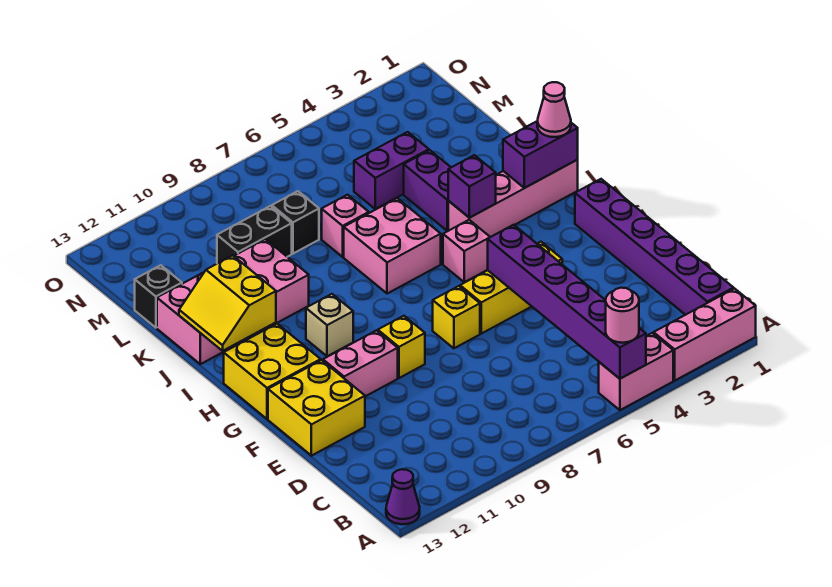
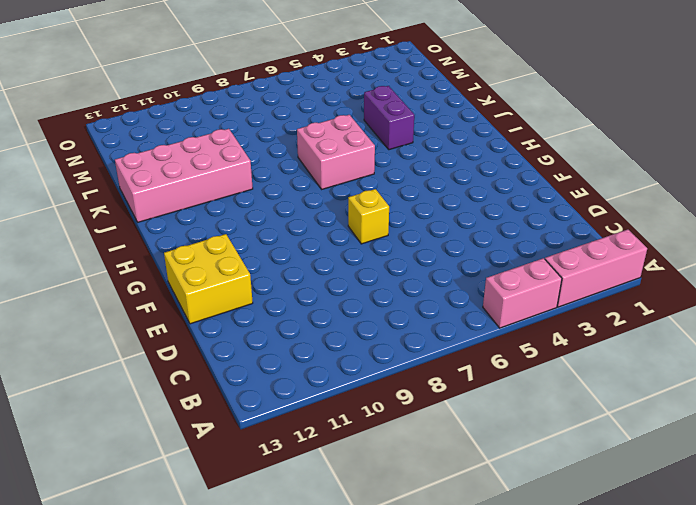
none -> purple 1x1 cone [386,469,420,524]
none -> purple 1x6 brick [575,179,733,315]
none -> yellow 1x3 brick [460,242,562,334]

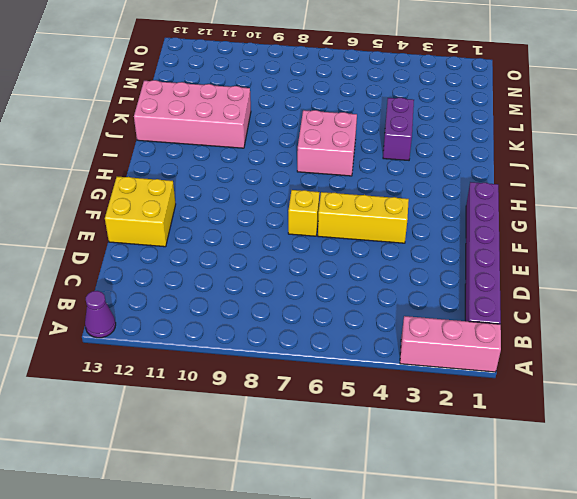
none -> pink 1x2 brick [599,333,673,410]
none -> yellow 1x1 brick [378,316,425,378]
none -> pink 1x2 brick [323,331,398,396]

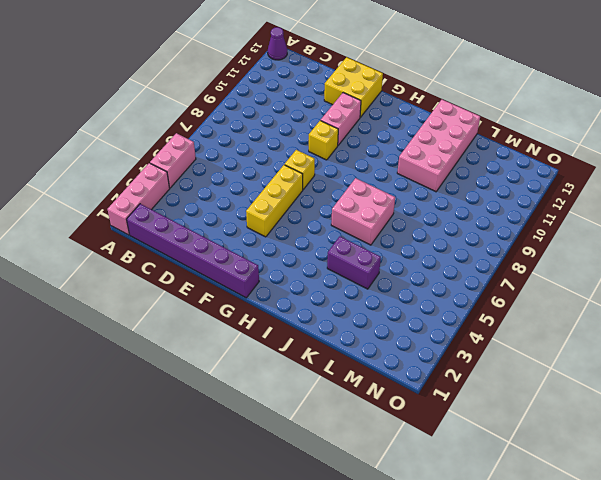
none -> yellow 2x2 brick [224,324,321,419]
none -> pink 1x1 brick [443,220,490,282]
none -> tan 1x1 brick [306,294,353,356]

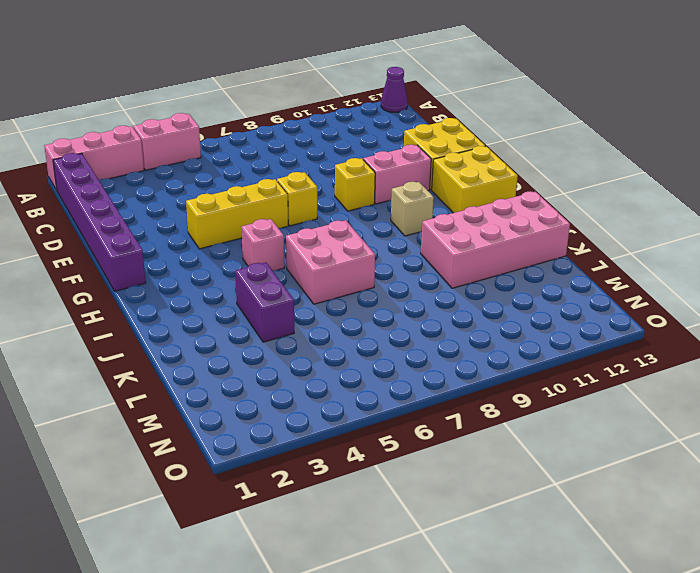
none -> pink 1x4 brick [448,160,578,237]
none -> pink 1x1 brick [322,195,369,257]
none -> purple 1x2 brick [354,132,429,209]

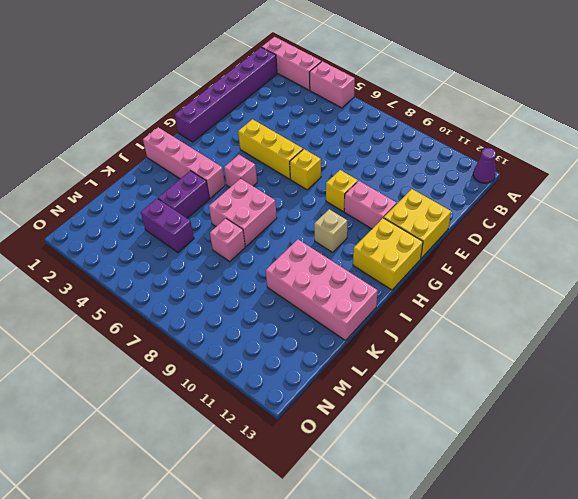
none -> black 1x1 brick [272,191,319,254]
none -> black 1x2 brick [217,206,292,263]
none -> black 1x1 brick [135,265,182,328]

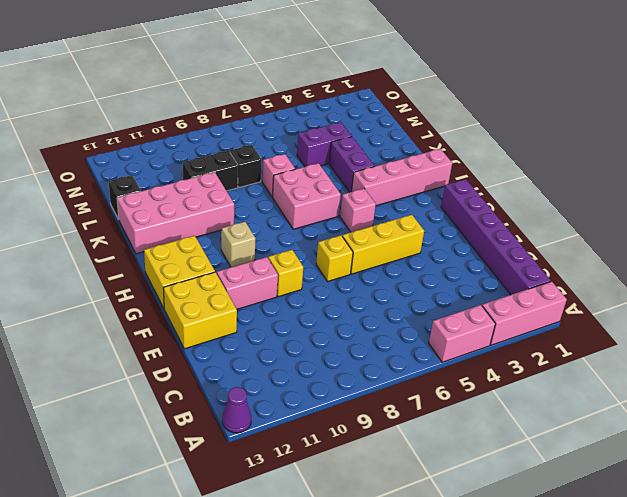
none -> purple 1x6 brick [488,225,646,379]
none -> purple 1x2 brick [503,121,578,188]
none -> purple 1x1 brick [448,155,496,218]

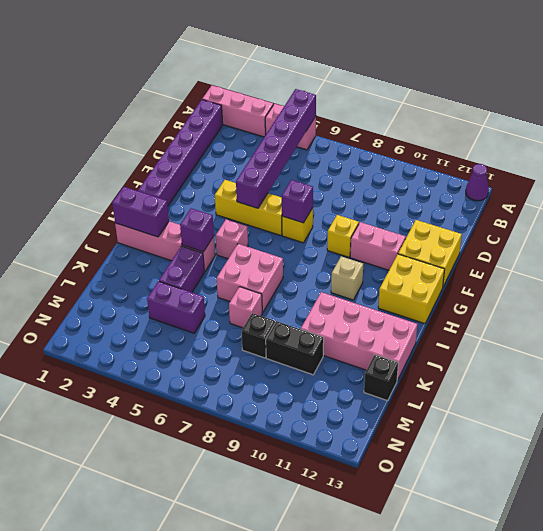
purple 1x1 brick [282,180,313,223] -> none
none -> yellow 2x2 slope [179,255,276,351]
none -> pink 1x1 round brick [606,288,639,343]
none -> pink 1x1 cone [537,82,571,137]

